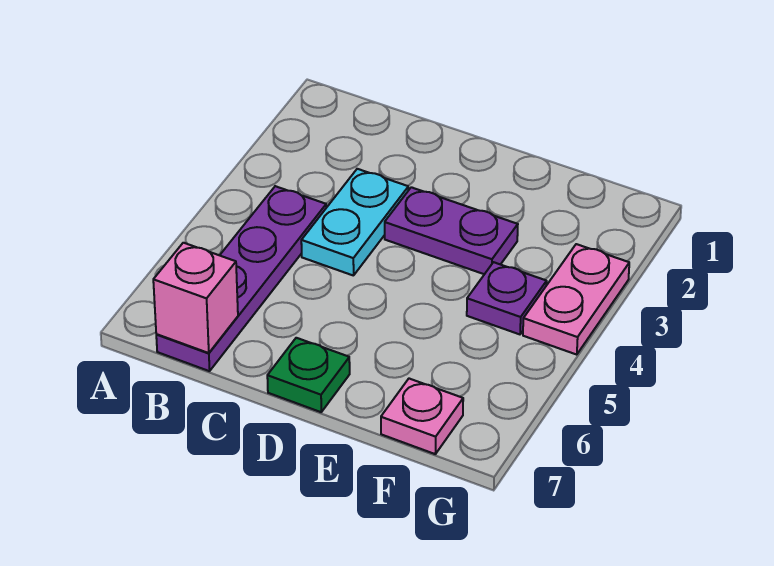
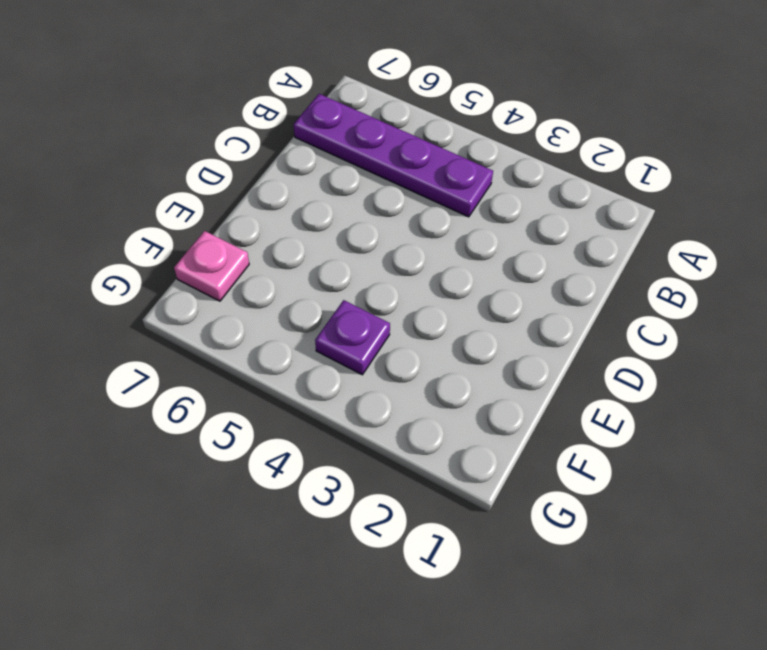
none -> cyan 1x2 plate [301,169,408,276]
none -> purple 1x2 plate [385,187,518,274]

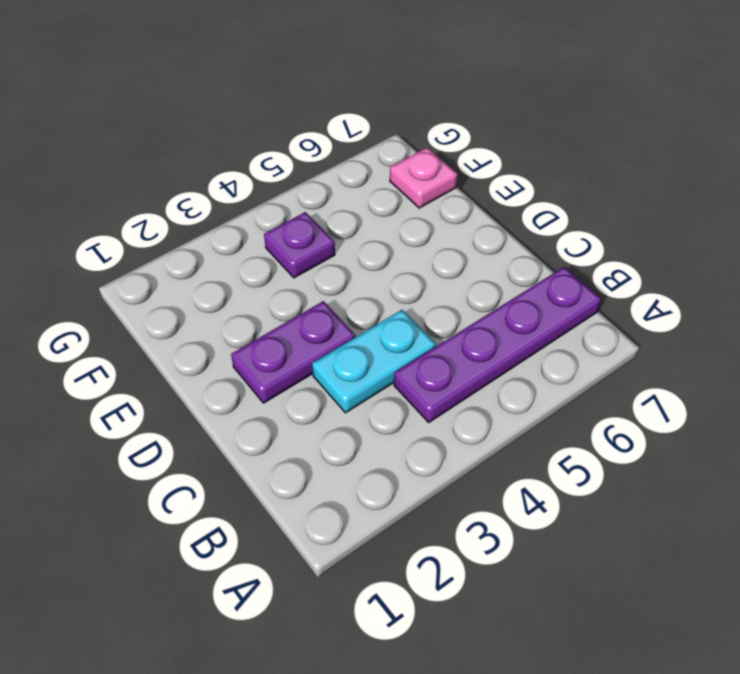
purple 1x2 plate [231,301,355,403] -> purple 1x2 plate turned to [385,187,518,274]
none -> green 1x1 plate [267,338,350,412]
none -> pink 1x2 plate [523,244,629,355]

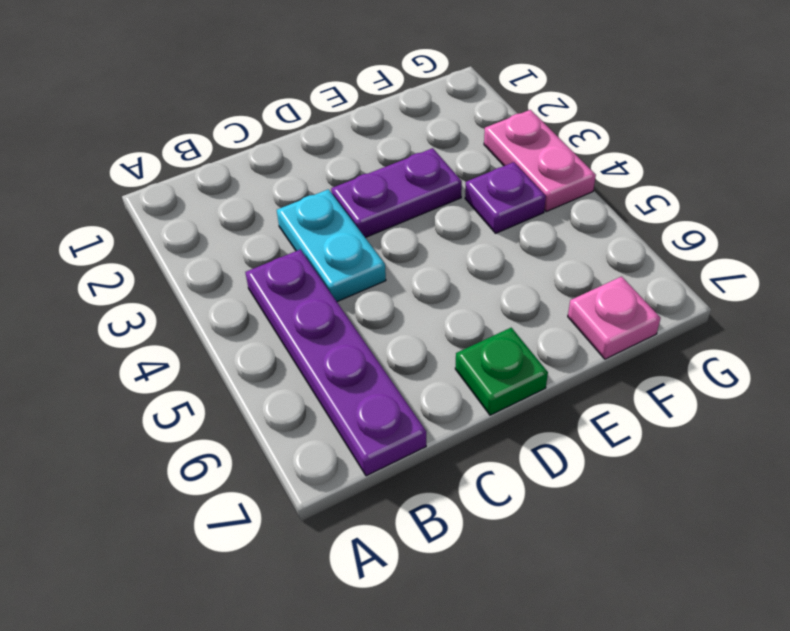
none -> pink 1x1 brick [153,243,238,353]

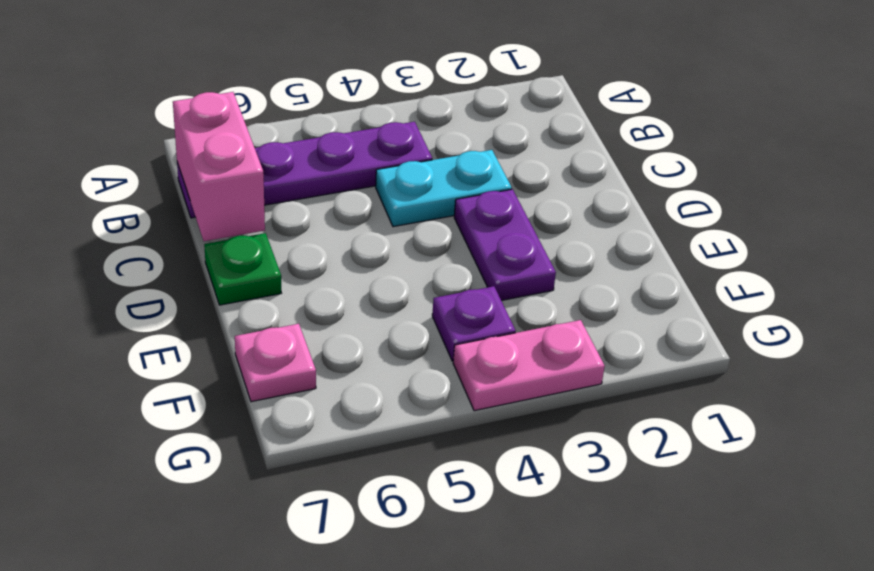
pink 1x2 brick [173,92,265,241] -> pink 1x1 brick [153,243,238,353]

